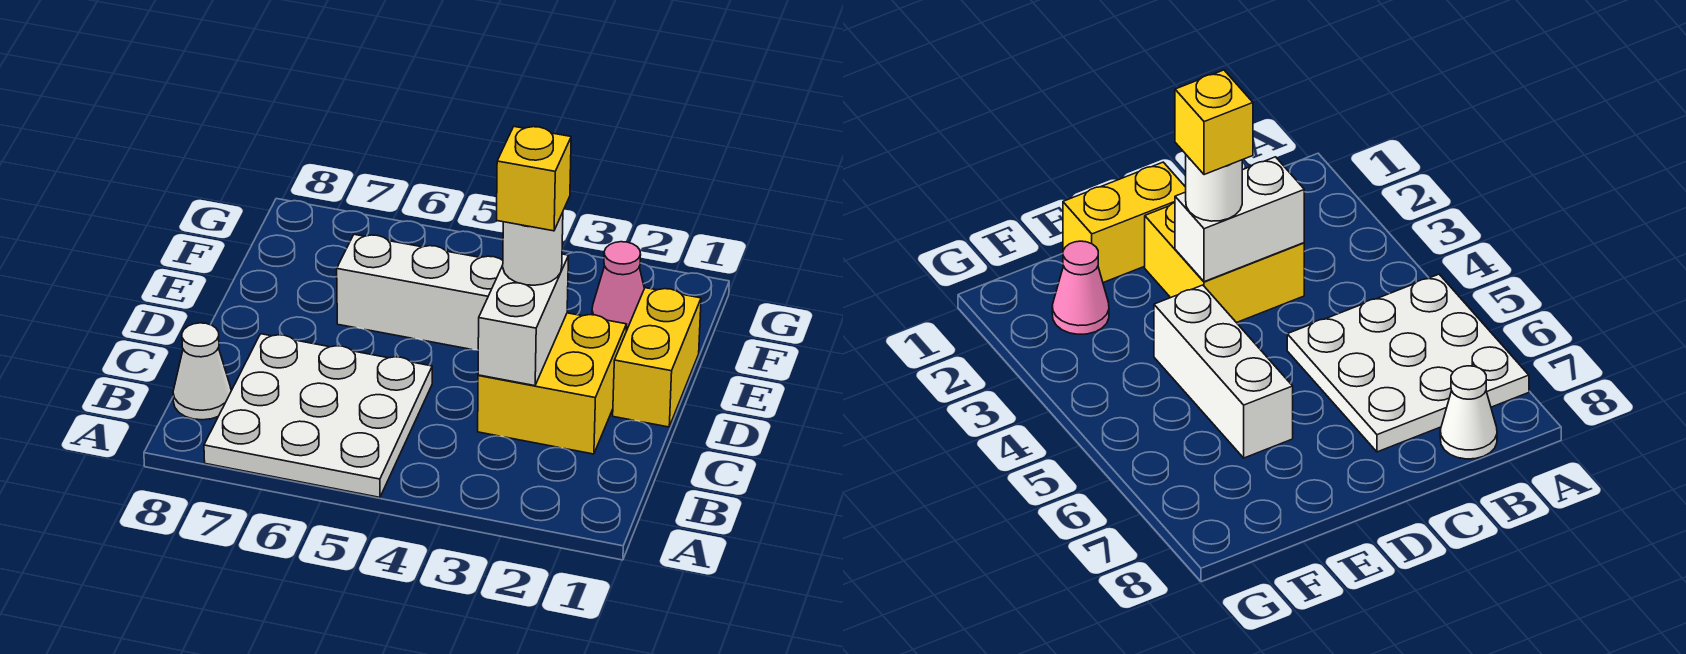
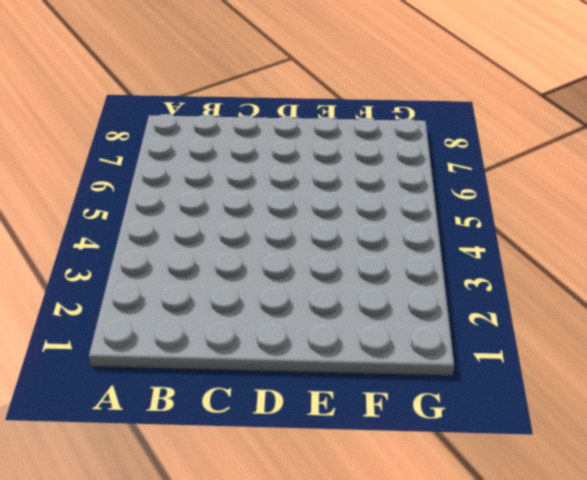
none -> white 3x3 plate [204,334,432,497]
none -> white 1x1 cone [173,323,231,420]

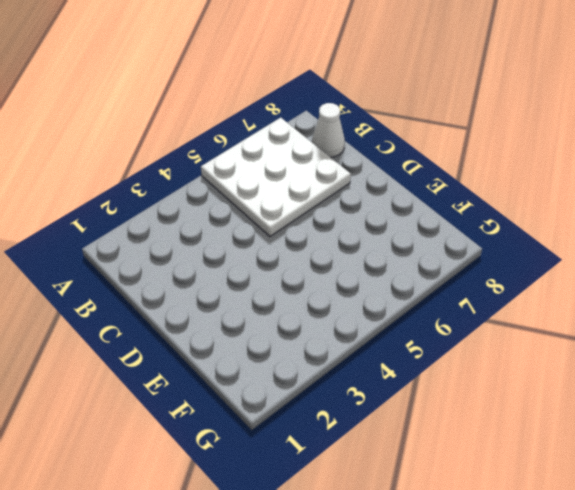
none -> yellow 2x2 brick [478,313,626,454]
none -> yellow 1x2 brick [613,288,701,427]

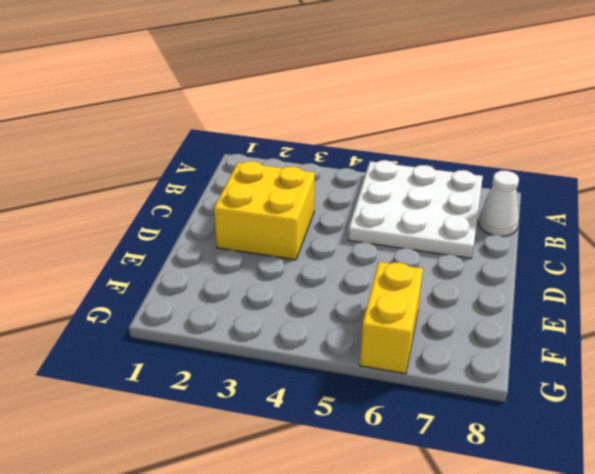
yellow 1x2 brick [360,262,423,374] -> yellow 1x2 brick moved to [613,288,701,427]
none -> white 1x3 brick [337,234,503,350]
none -> pink 1x1 cone [592,242,644,331]

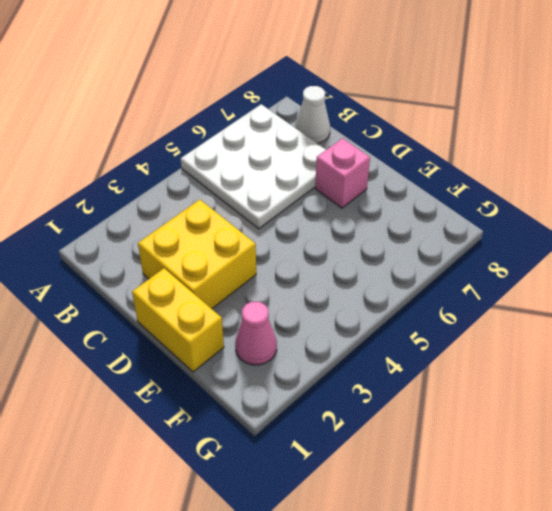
pink 1x1 brick [315,138,370,208] -> none
none -> white 1x3 brick [337,234,503,350]
none -> white 1x2 brick [478,254,569,386]

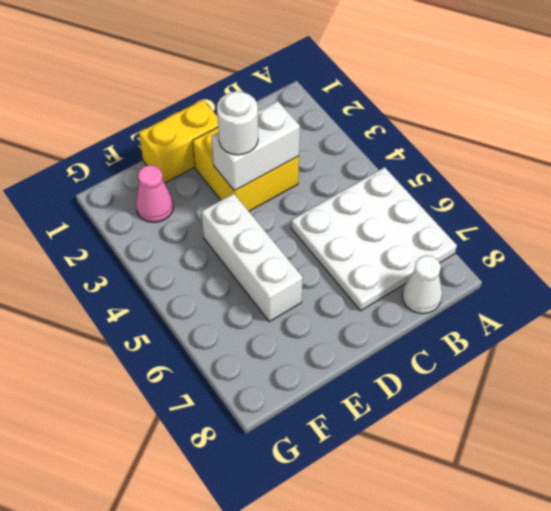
none -> yellow 1x1 brick [497,127,571,231]

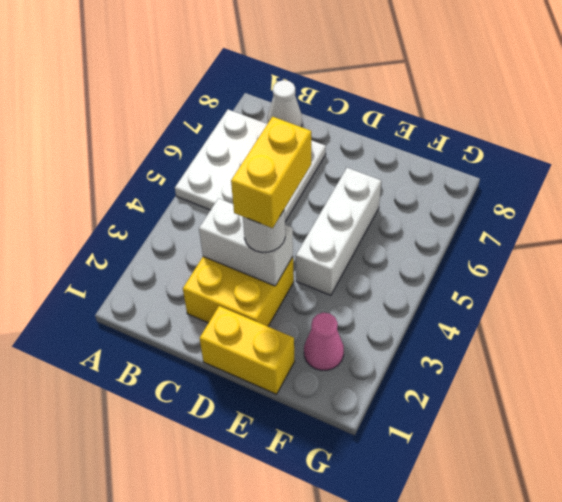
yellow 1x2 brick [231,117,311,228] -> yellow 1x1 brick [497,127,571,231]

